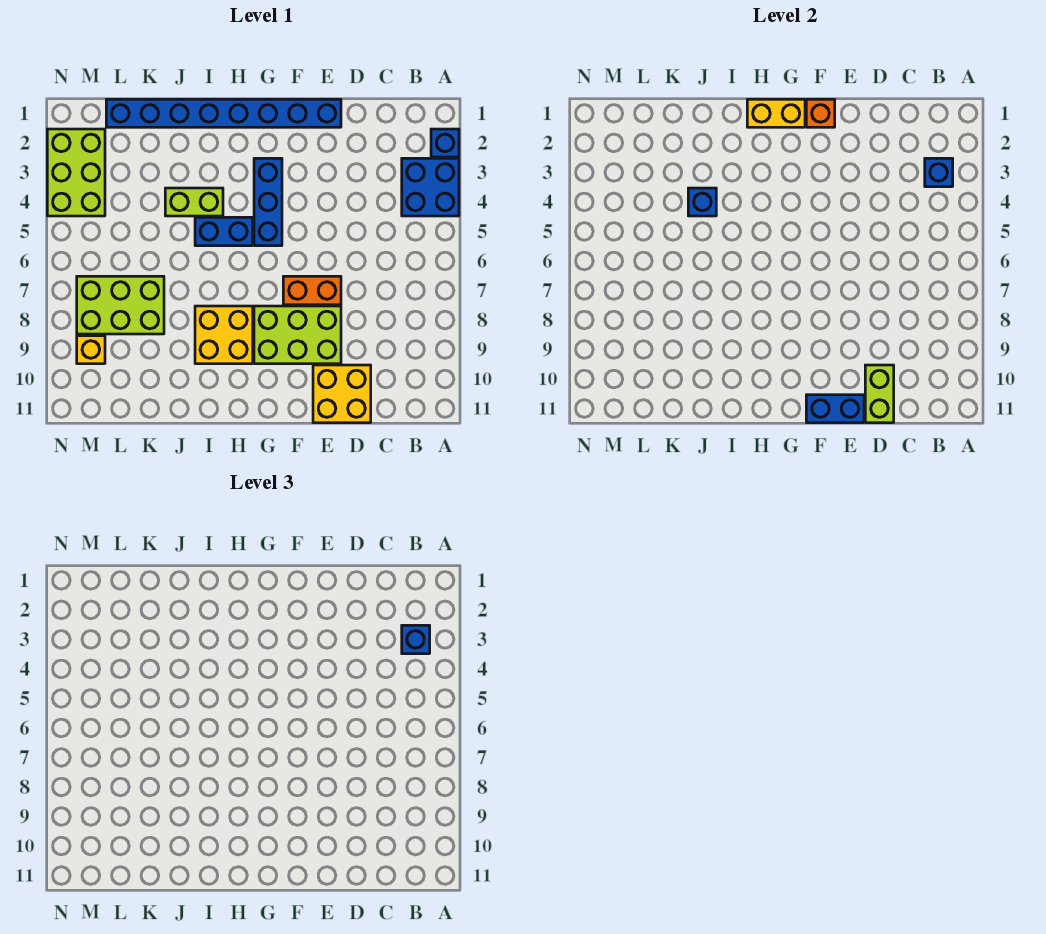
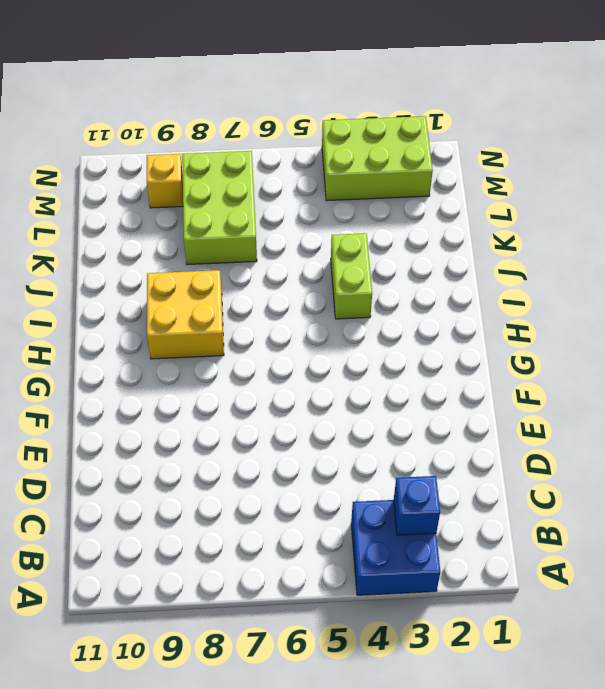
none -> blue 1x1 brick [431,129,459,157]
none -> yellow 2x2 brick [313,365,371,423]
none -> blue 1x8 brick [106,99,341,127]

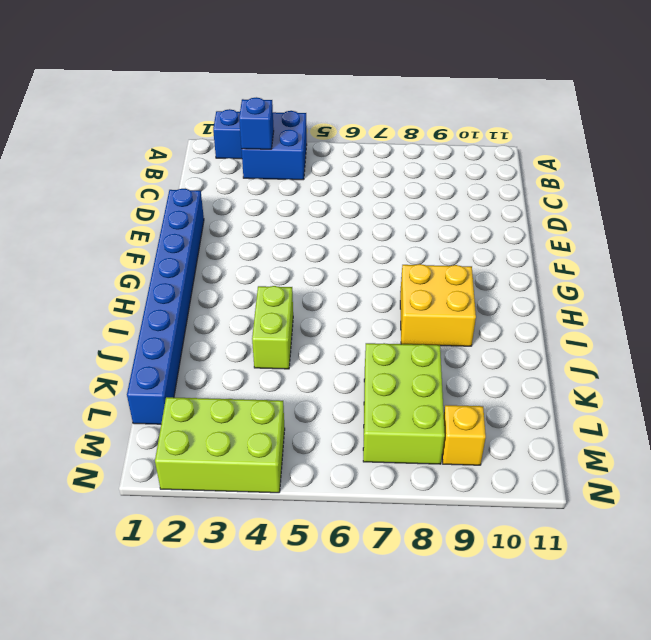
none -> yellow 2x2 brick [313,365,371,423]
none -> orange 1x2 brick [283,276,341,305]
none -> lime 2x3 brick [254,306,341,364]

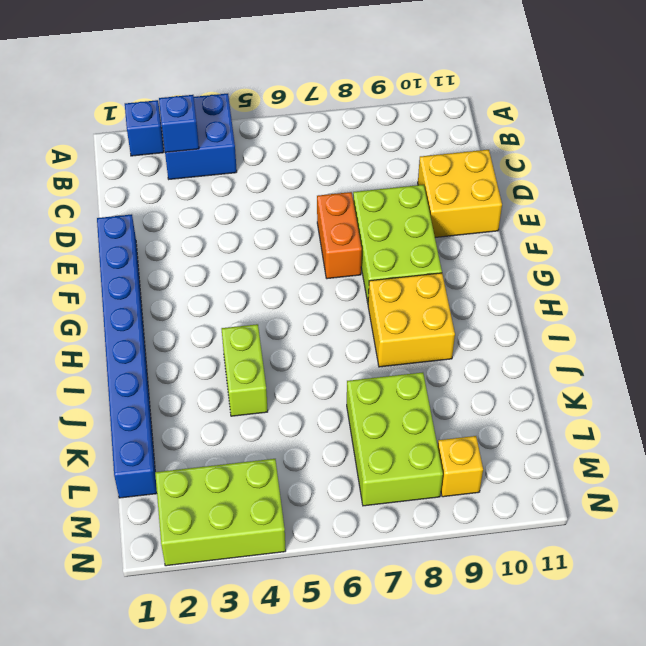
none -> blue 1x3 brick [254,158,282,246]
none -> blue 1x2 brick [195,217,253,246]
none -> lime 1x2 brick [865,365,894,423]

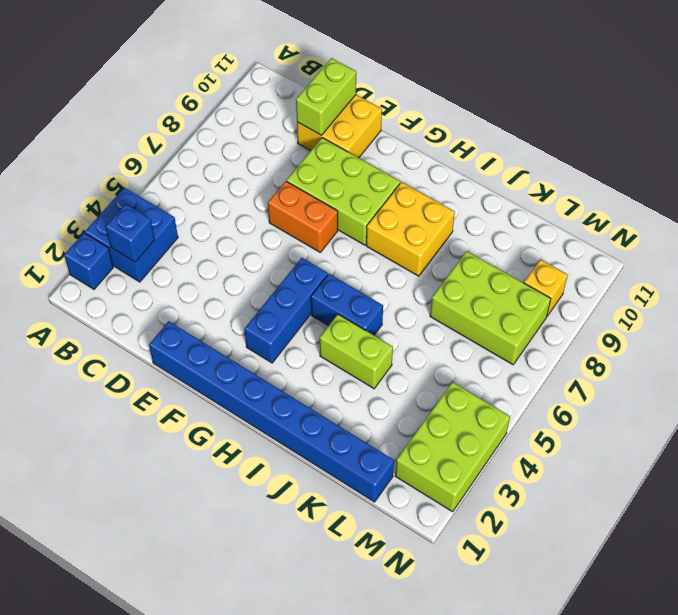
none -> blue 1x2 brick [806,395,864,423]
none -> orange 1x1 brick [806,99,835,127]
none -> yellow 1x2 brick [747,99,805,127]

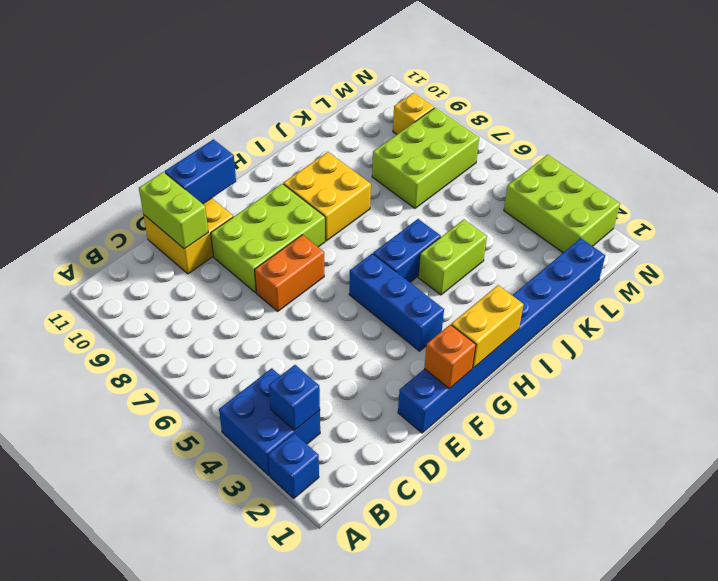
none -> blue 1x1 brick [688,188,716,216]
none -> blue 1x1 brick [402,625,430,654]

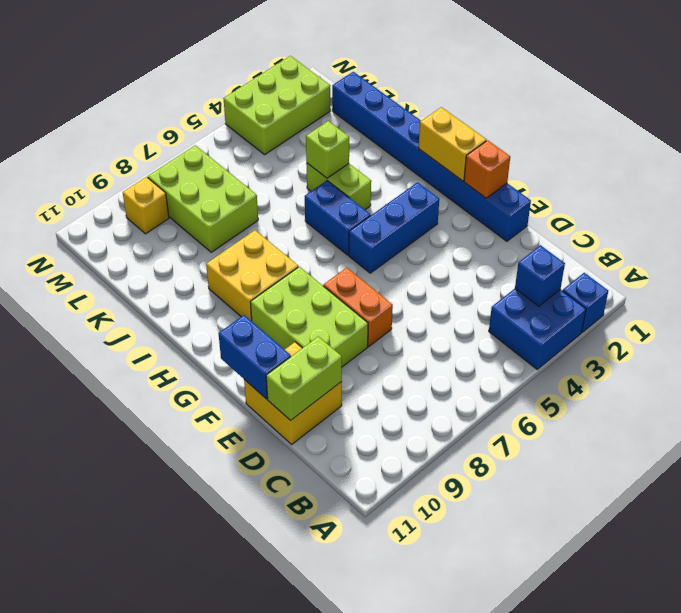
lime 1x1 brick [306,121,349,178] -> blue 1x1 brick [688,188,716,216]
none -> blue 1x1 brick [402,625,430,654]

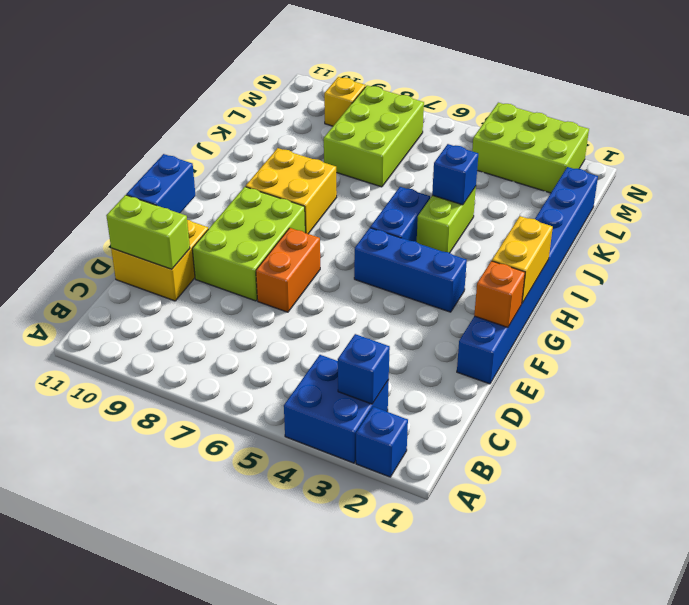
none -> blue 1x1 brick [402,625,430,654]

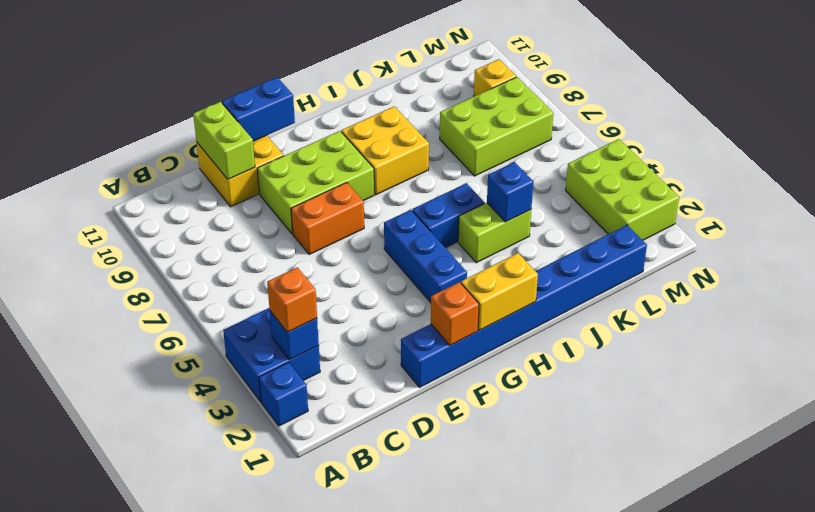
orange 1x1 brick [267,267,317,332] -> blue 1x1 brick [402,625,430,654]

